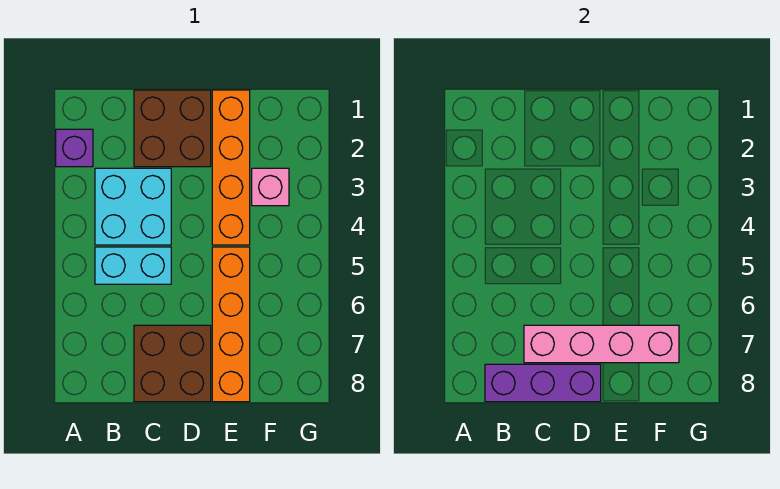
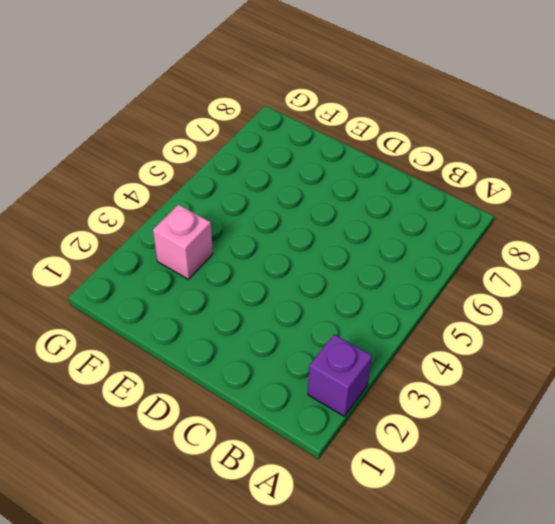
none -> cyan 2x2 brick [95,168,171,245]
none -> cyan 1x2 brick [95,247,171,284]

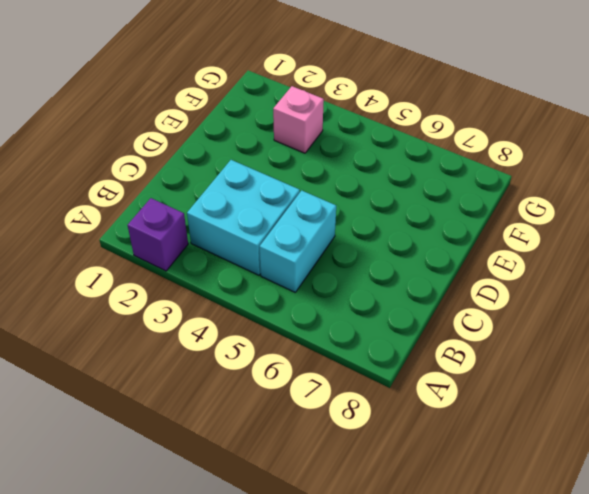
none -> brown 2x2 brick [134,90,211,167]
none -> brown 2x2 brick [134,325,211,402]

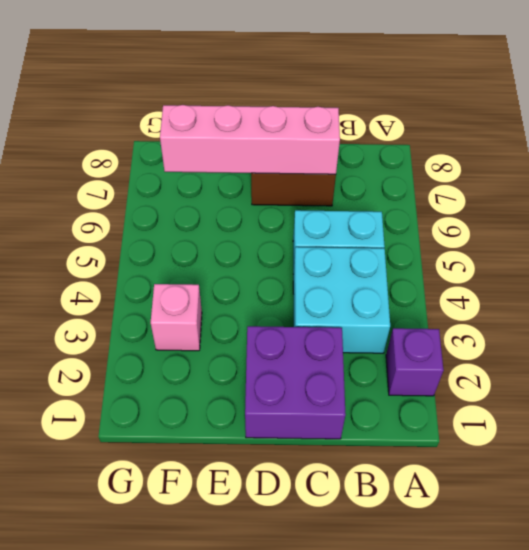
purple 2x2 brick [245,326,346,439] -> brown 2x2 brick [134,90,211,167]
none -> orange 1x4 brick [212,90,250,245]
none -> orange 1x4 brick [212,247,250,402]

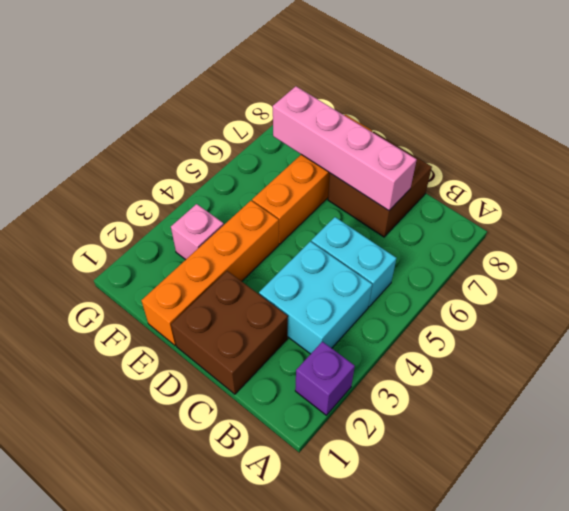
none -> purple 1x3 brick [485,364,601,402]

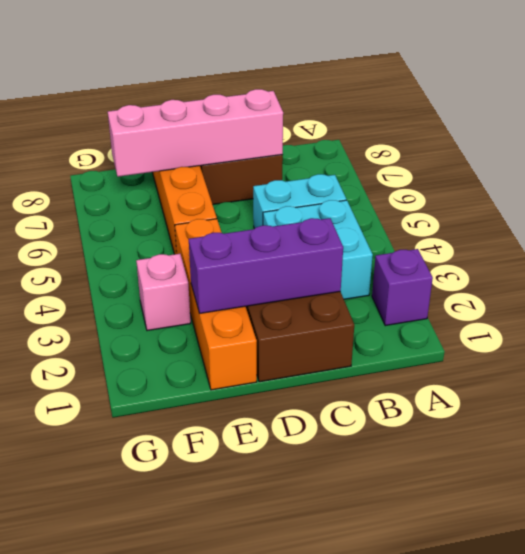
purple 1x3 brick [189,218,343,314] -> purple 1x3 brick moved to [485,364,601,402]

